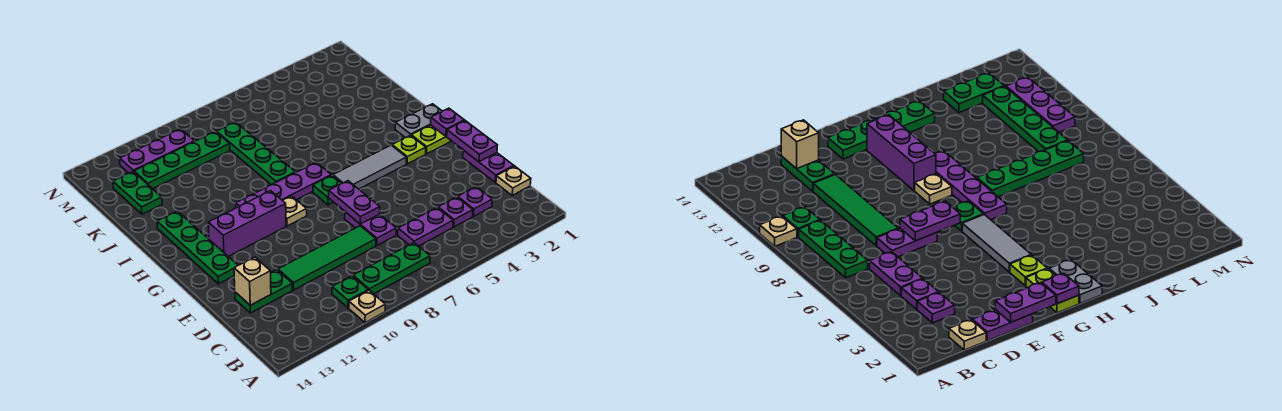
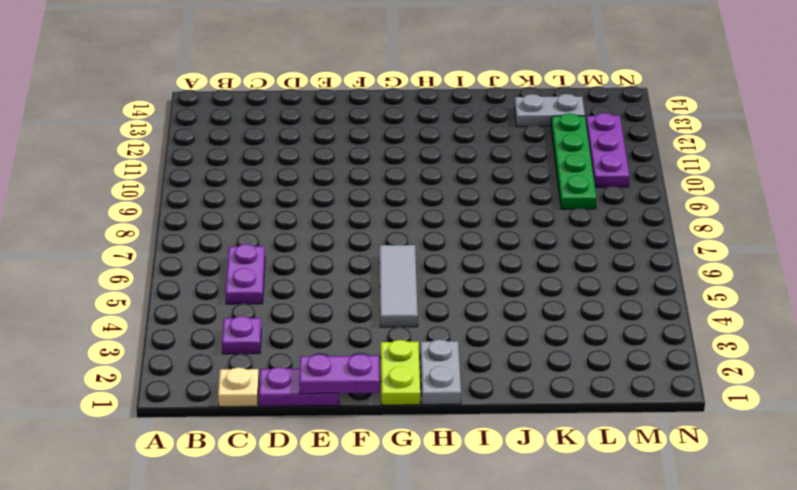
grey 1x2 plate [515,94,585,127] -> green 1x2 plate [113,172,162,214]
none -> tan 1x1 plate [349,290,385,323]
none -> green 1x3 plate [353,243,430,294]
none -> green 1x1 plate [332,276,368,308]

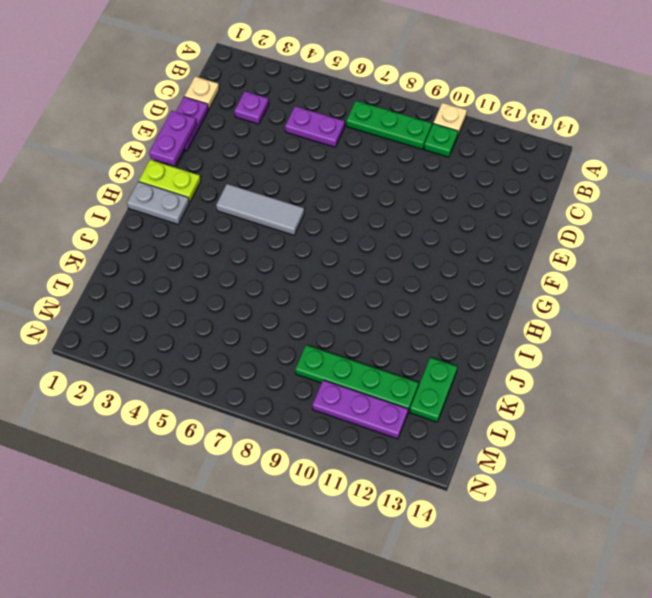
none -> purple 1x1 plate [438,197,473,227]
none -> purple 1x2 plate [345,212,396,245]
none -> green 1x4 tile [278,226,376,290]

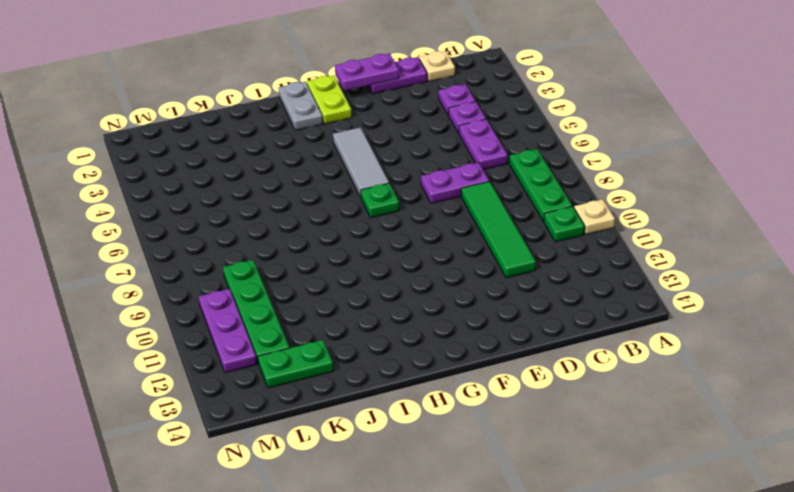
none -> green 1x2 plate [235,270,292,313]
none -> green 1x4 plate [157,211,238,284]
none -> lime 1x1 plate [392,135,426,164]

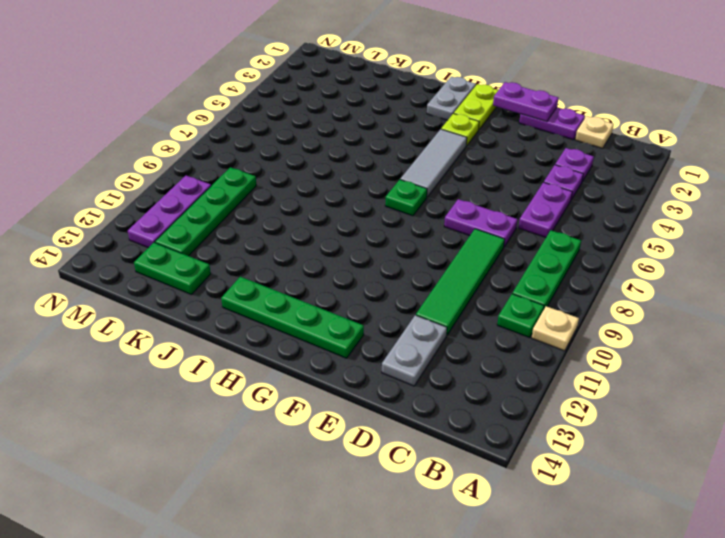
grey 1x2 plate [382,315,447,386] -> green 1x2 plate [235,270,292,313]
none -> tan 1x1 plate [283,196,307,226]
none -> purple 1x3 brick [208,191,286,256]
none -> purple 1x4 plate [236,162,331,208]

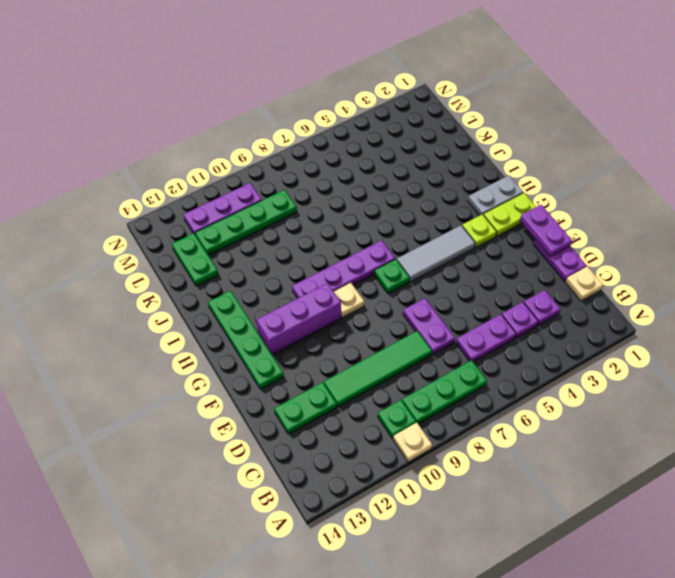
none -> green 1x4 plate [216,122,296,185]
none -> tan 1x1 brick [234,257,271,305]
none -> purple 1x2 plate [329,181,380,224]

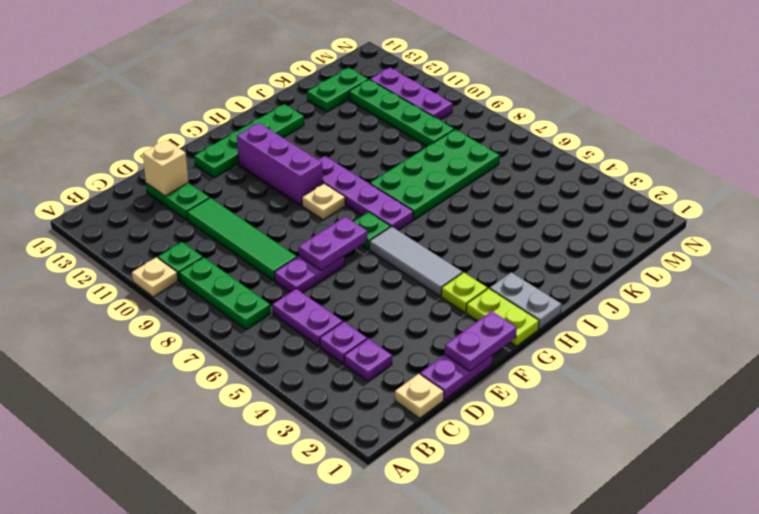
green 2x4 plate [370,129,500,220] -> green 1x4 plate [216,122,296,185]
none -> purple 1x1 plate [431,108,464,136]

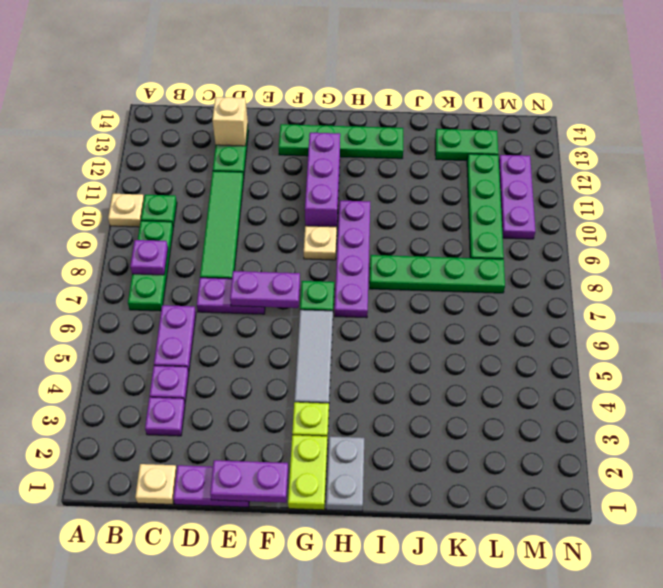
purple 1x1 plate [130,240,168,275] -> purple 1x1 plate moved to [431,108,464,136]

